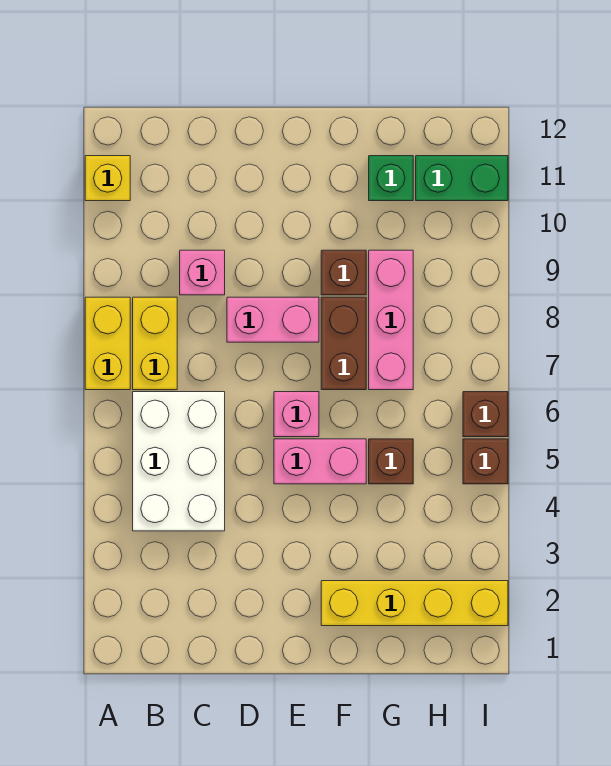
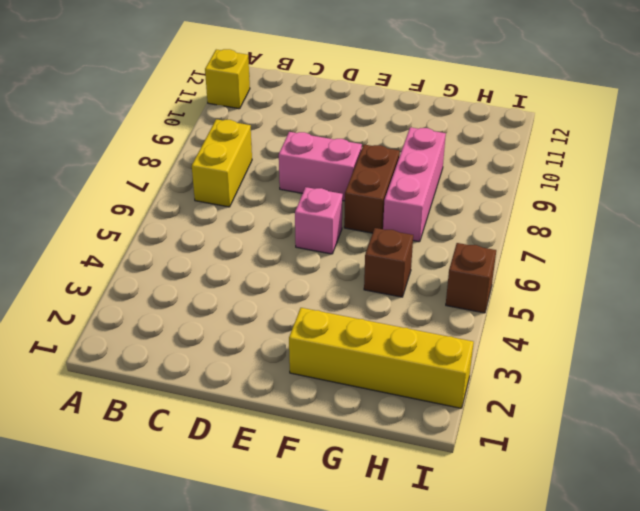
none -> yellow 1x2 brick [85,297,130,390]
none -> white 2x3 brick [133,392,225,531]
none -> pink 1x1 brick [180,250,225,295]

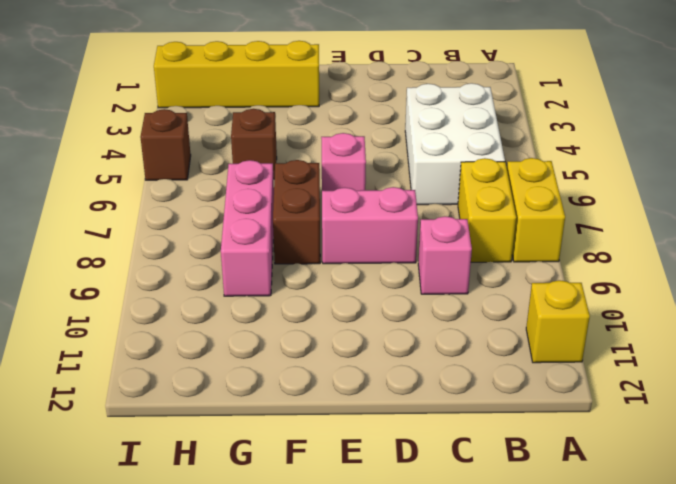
none -> pink 1x2 brick [274,439,366,484]
none -> brown 1x1 brick [321,250,366,295]
none -> green 1x1 brick [369,156,413,201]

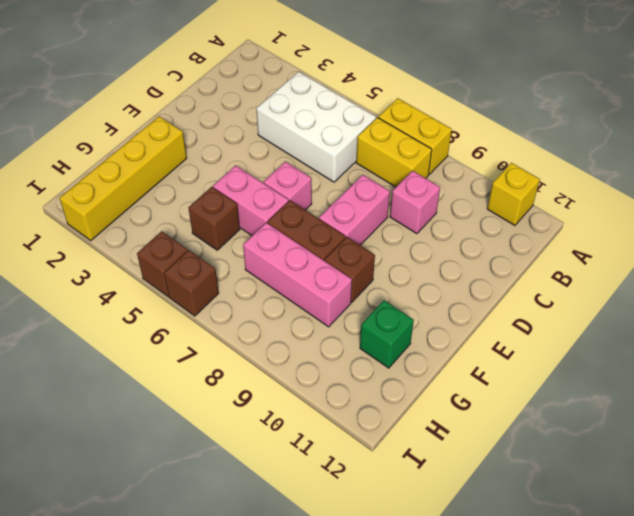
pink 1x2 brick [213,165,289,236] -> pink 1x2 brick turned to [274,439,366,484]
none -> green 1x2 brick [416,156,508,201]

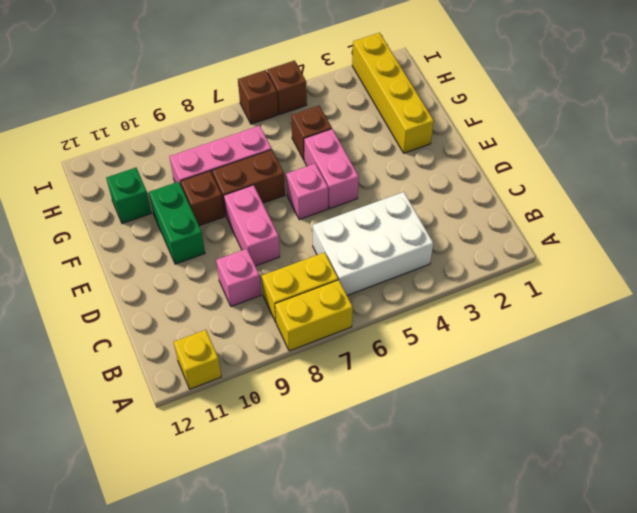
green 1x2 brick [149,182,205,264] -> green 1x2 brick moved to [416,156,508,201]

